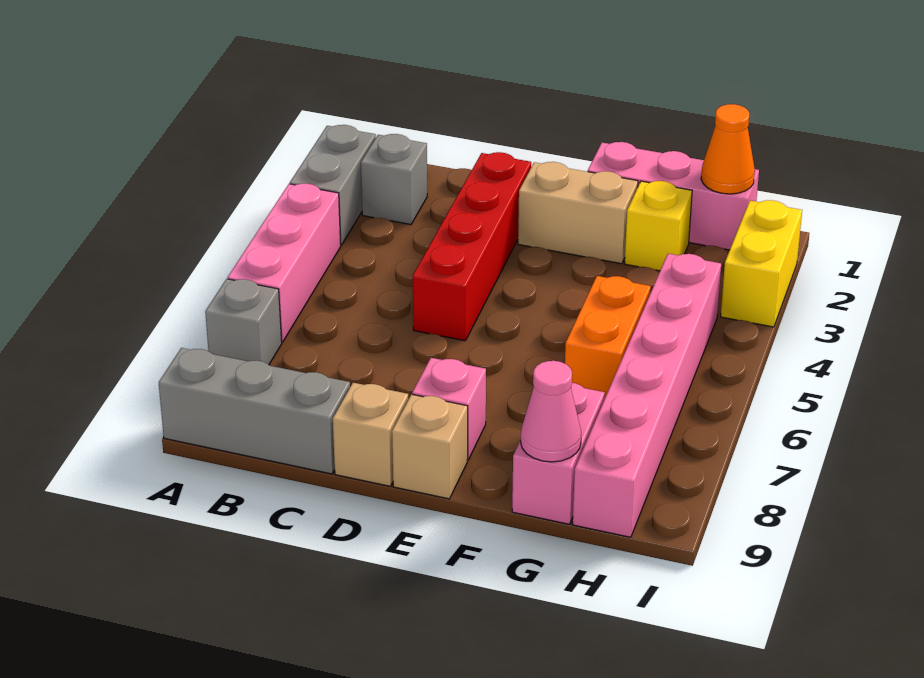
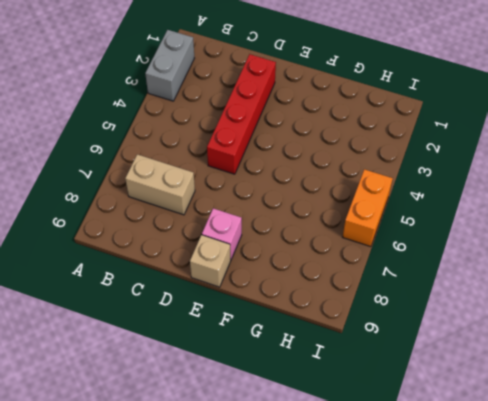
tan 1x2 brick [125,154,195,215] -> tan 1x2 brick moved to [518,162,638,264]
orange 1x2 brick [343,169,393,247] -> orange 1x2 brick moved to [565,276,651,399]
none -> pink 1x3 brick [228,184,341,342]
none -> grey 1x1 brick [205,279,282,365]
none -> grey 1x3 brick [159,348,350,474]

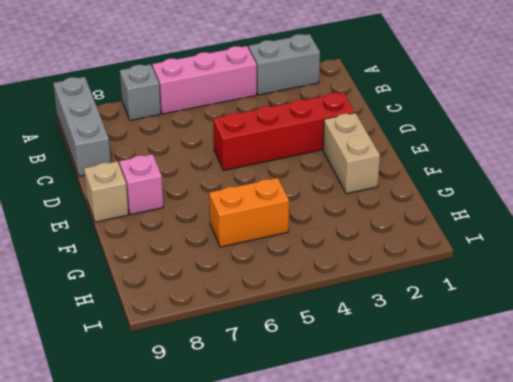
none -> grey 1x1 brick [361,134,427,225]
none -> tan 1x1 brick [333,383,409,486]
none -> pink 1x3 brick [588,142,759,250]

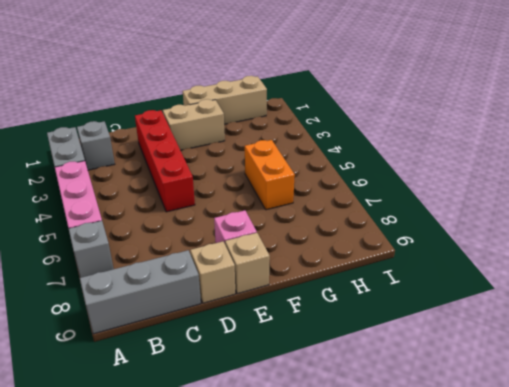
tan 1x3 brick [183,76,267,125] -> pink 1x3 brick [588,142,759,250]
none -> yellow 1x1 brick [625,181,692,271]
none -> pink 1x2 brick [512,383,605,524]
none -> pink 1x6 brick [573,254,721,537]

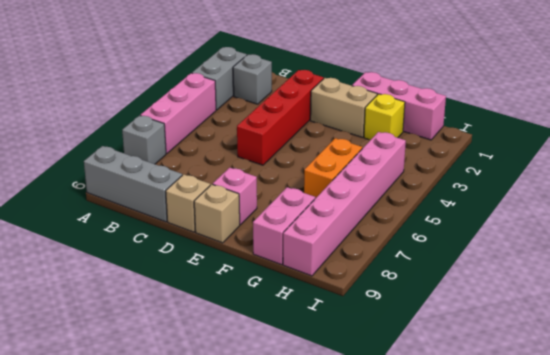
none -> yellow 1x2 brick [721,200,802,327]
none -> pink 1x1 cone [521,361,581,462]
none -> orange 1x1 cone [701,104,755,194]

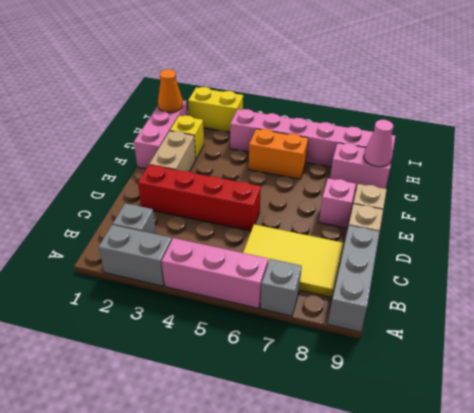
yellow 2x3 tile [243,224,344,297] -> none

